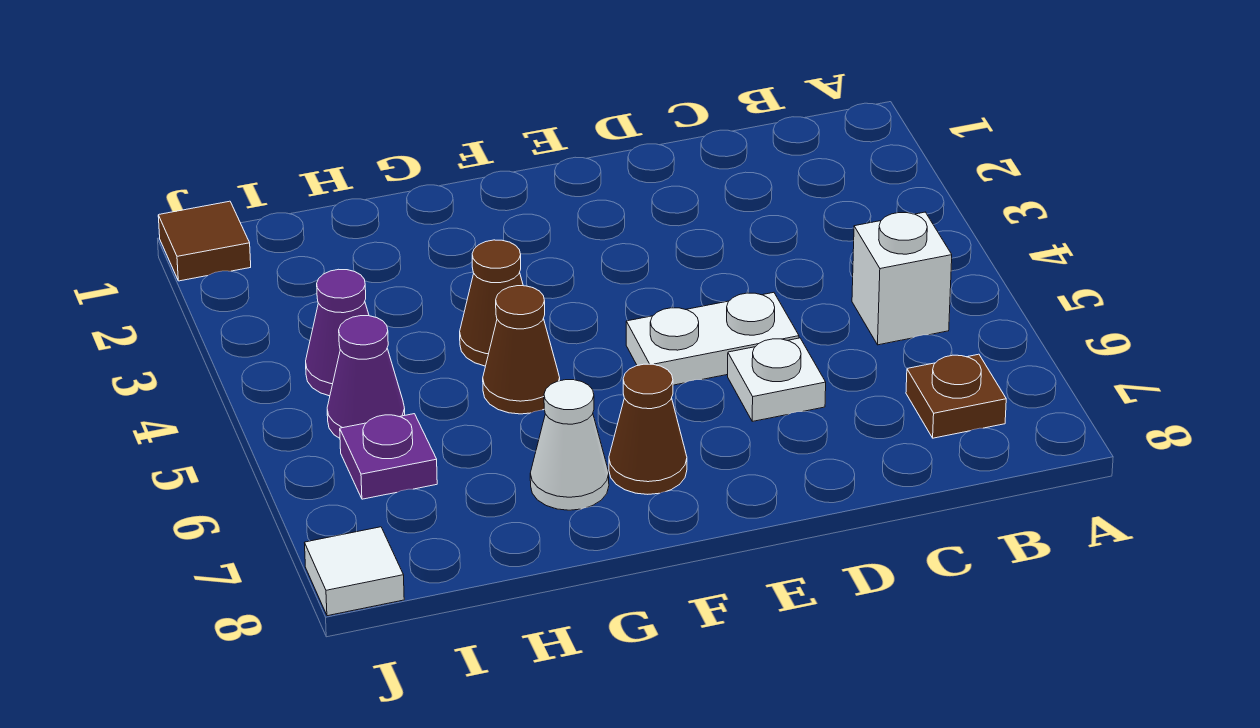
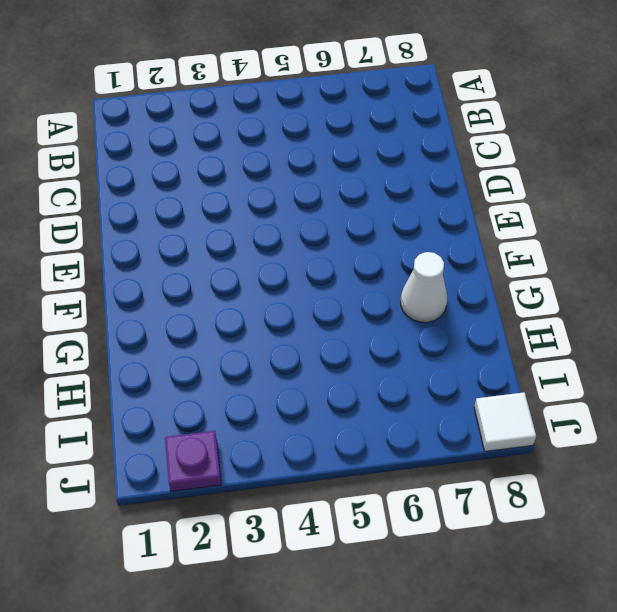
purple 1x1 plate [165,431,221,491] -> purple 1x1 plate moved to [340,414,437,499]
none -> white 1x1 brick [852,212,952,345]
none -> brown 1x1 plate [906,354,1006,438]
none -> white 1x2 plate [626,292,799,385]

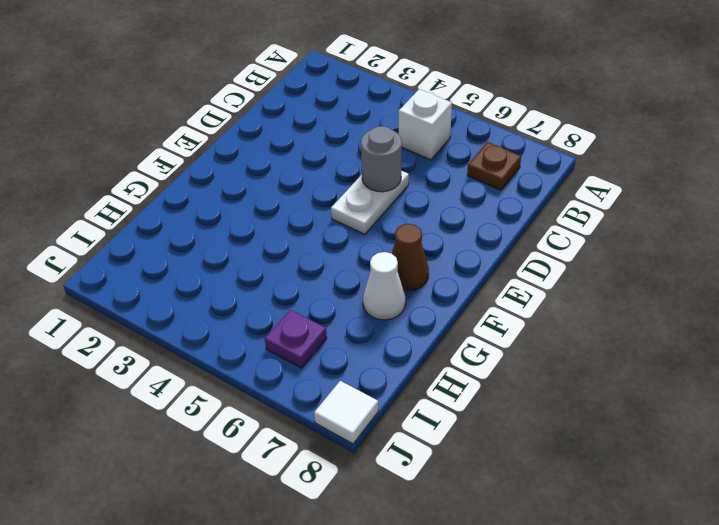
grey 1x1 round brick [361,126,402,192] -> none
none -> white 1x1 plate [728,338,826,421]
none -> brown 1x1 cone [460,240,523,366]
none -> brown 1x1 cone [483,286,560,414]

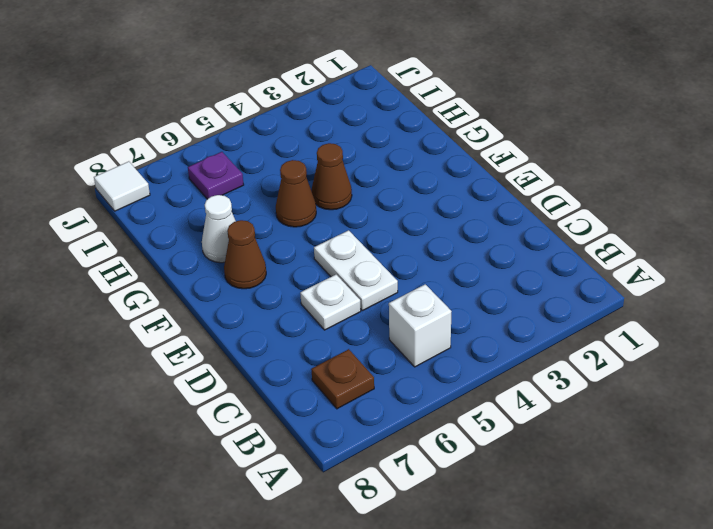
none -> purple 1x1 cone [306,269,369,396]
none -> purple 1x1 cone [327,316,405,438]
none -> brown 1x1 tile [158,201,251,281]

